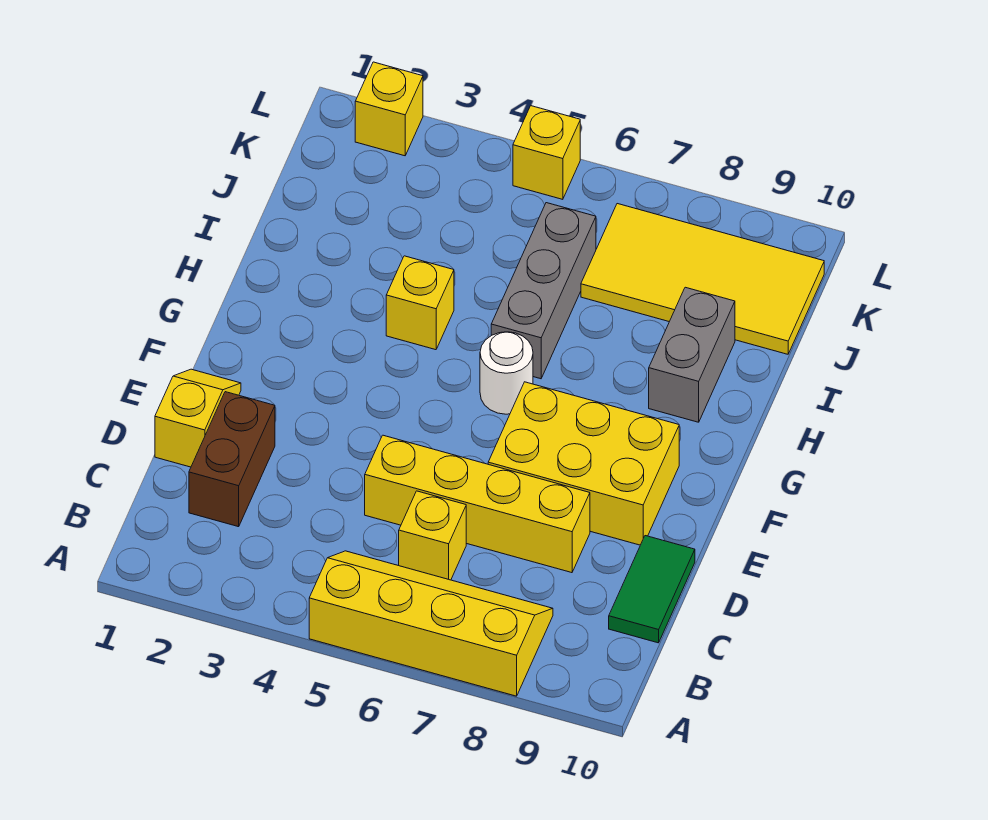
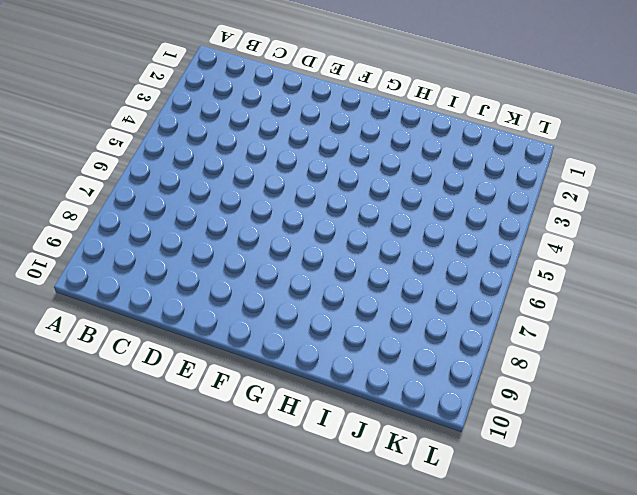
none -> yellow 2x4 slope [309,551,553,696]
none -> brown 1x2 brick [189,392,275,527]
none -> yellow 1x1 brick [399,491,466,580]

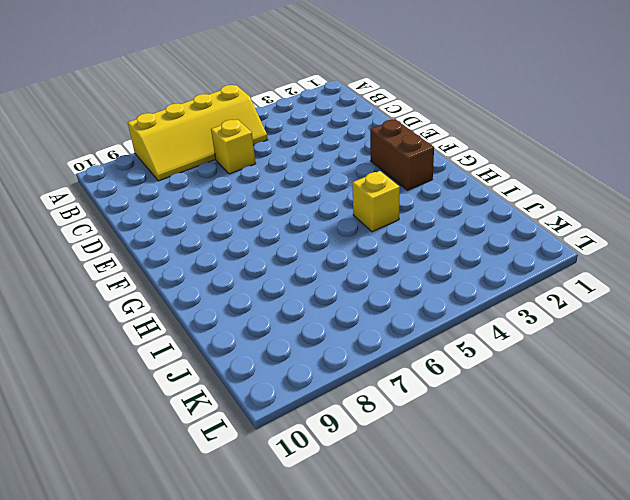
brown 1x2 brick [370,119,434,190] -> brown 1x2 brick moved to [189,392,275,527]
none -> green 1x2 tile [609,536,695,643]
none -> yellow 1x2 slope [155,369,241,467]
none -> yellow 1x4 brick [365,435,590,573]

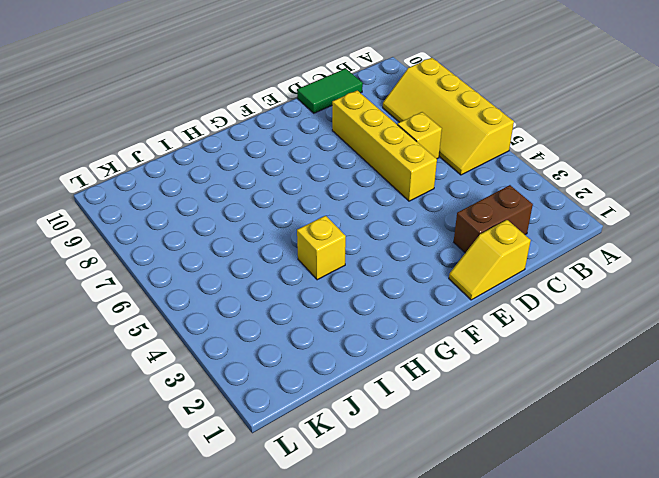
none -> yellow 2x3 brick [488,382,679,545]
none -> white 1x1 round brick [480,332,533,414]
none -> grey 1x3 brick [491,203,596,379]

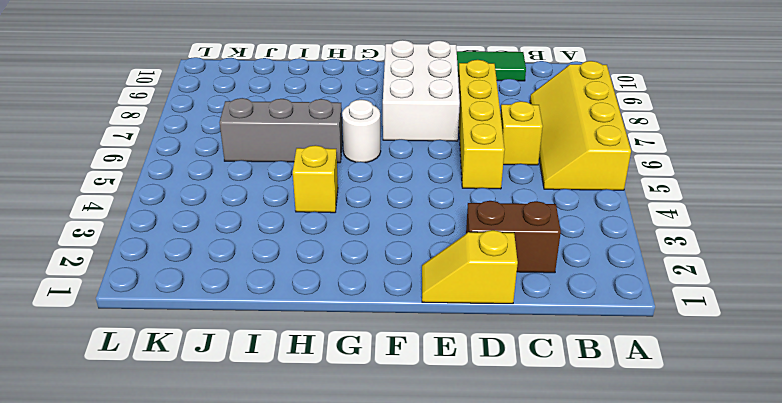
white 2x3 brick [383,40,460,141] -> yellow 2x3 brick [488,382,679,545]
none -> grey 1x2 brick [649,287,735,422]
none -> yellow 2x4 tile [581,204,824,354]
none -> yellow 1x1 brick [355,62,423,156]

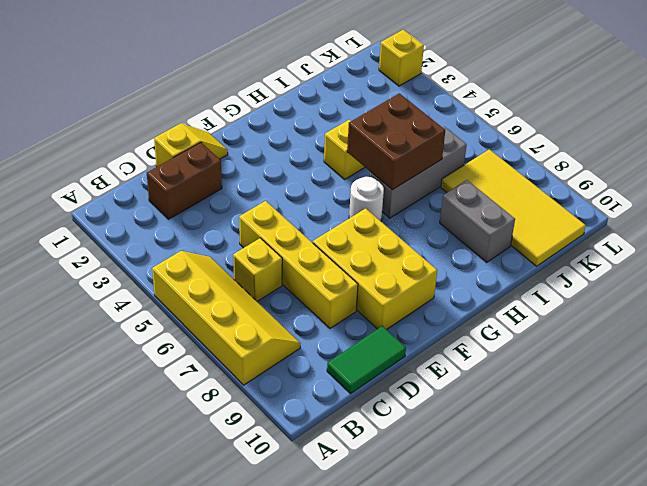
brown 2x2 brick [347,93,445,190] -> none
grey 1x2 brick [440,180,515,262] -> grey 1x2 brick turned to [649,287,735,422]
none -> yellow 1x1 brick [513,106,580,199]

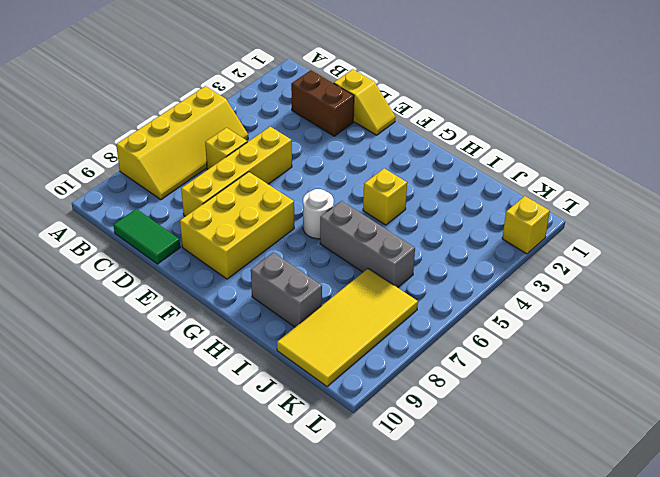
none -> yellow 1x1 brick [513,106,580,199]

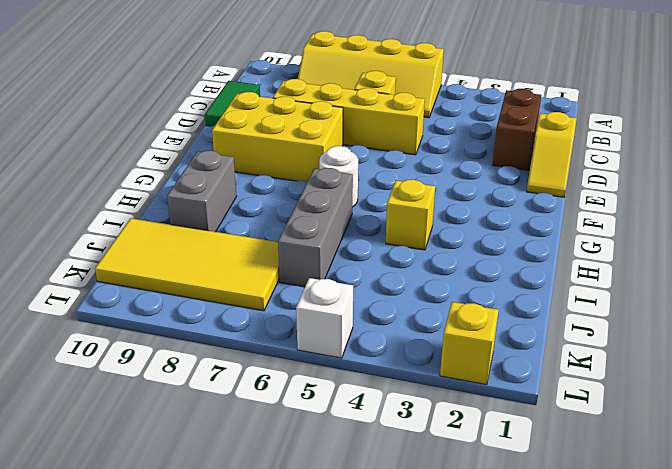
white 1x1 brick [296,278,353,358] -> yellow 1x1 brick [513,106,580,199]

